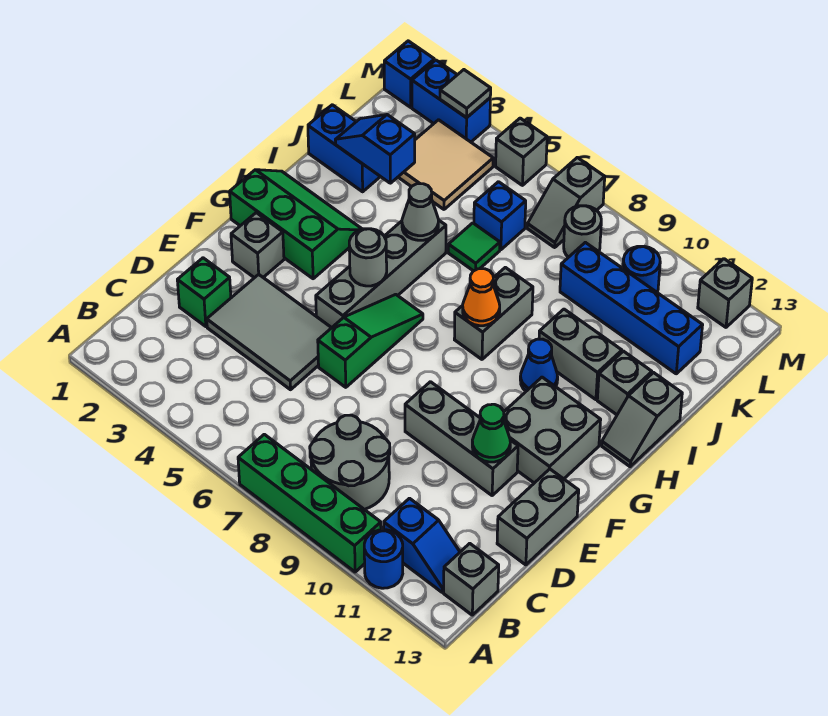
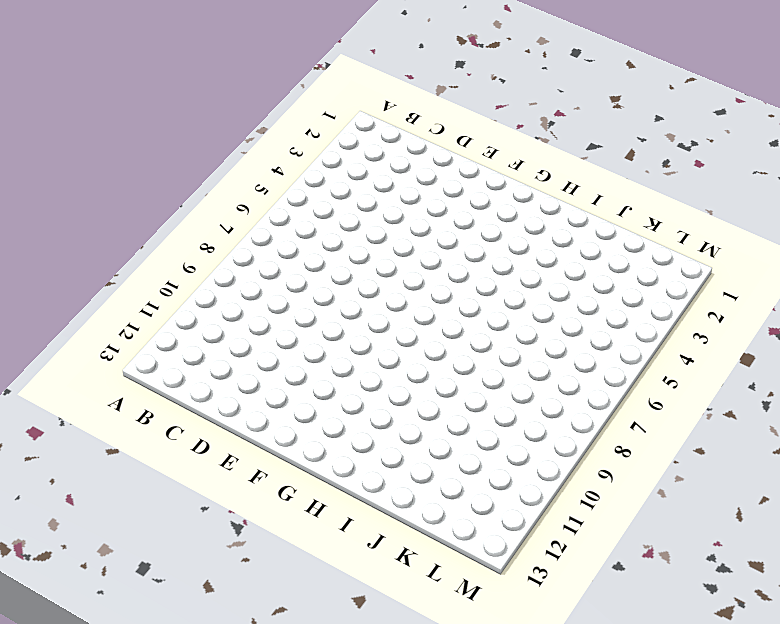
none -> green 1x4 brick [238,434,381,572]
none -> blue 1x1 round brick [364,530,403,588]
none -> grey 2x2 round brick [310,415,390,509]
none -> blue 1x2 slope [384,498,460,592]

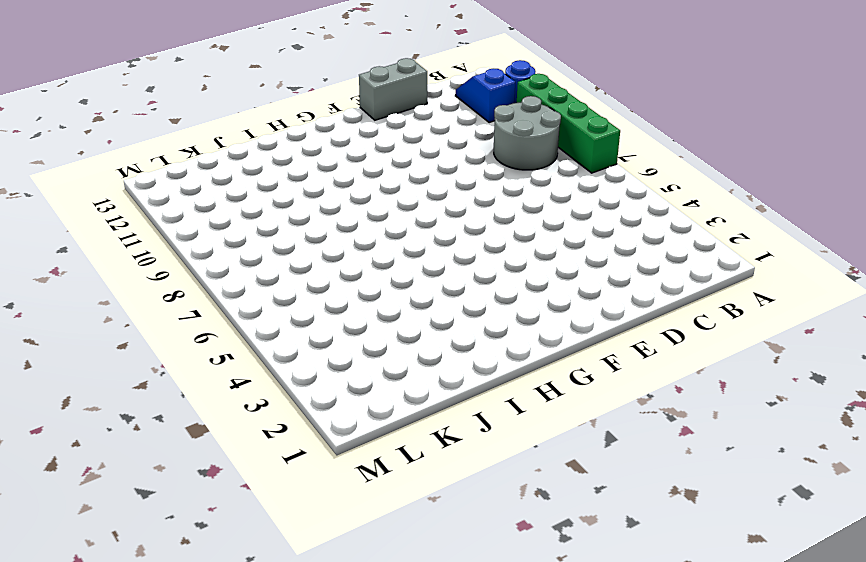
none -> grey 1x1 brick [444,543,499,615]
none -> green 1x1 brick [177,258,231,327]
none -> grey 2x3 tile [207,274,331,390]
none -> green 1x3 slope [318,294,423,387]

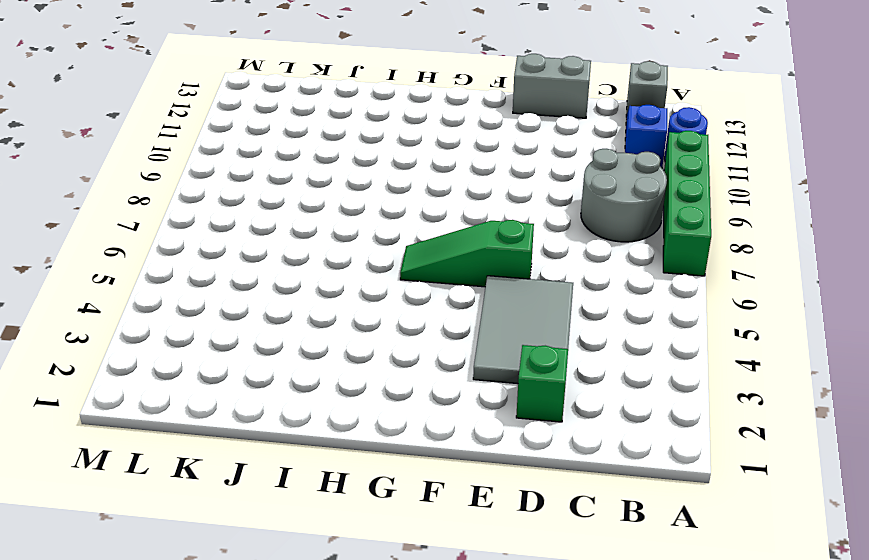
none -> grey 1x3 brick [405,382,518,495]
none -> grey 1x1 brick [231,213,284,278]
none -> grey 1x4 brick [316,220,446,328]
none -> grey 2x2 brick [504,377,601,483]

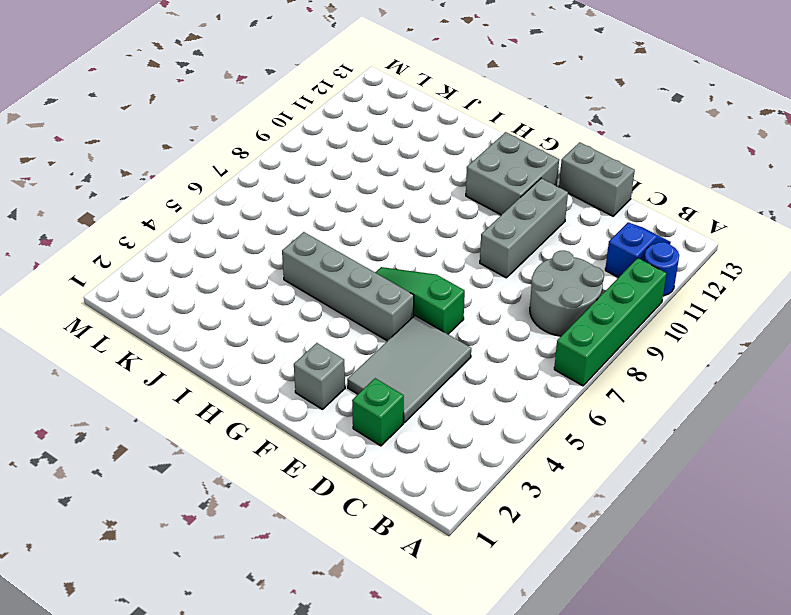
none -> grey 1x1 brick [444,543,499,615]
none -> green 2x3 slope [230,170,362,279]
none -> grey 1x2 brick [454,267,533,359]
none -> blue 1x1 cone [520,339,558,391]

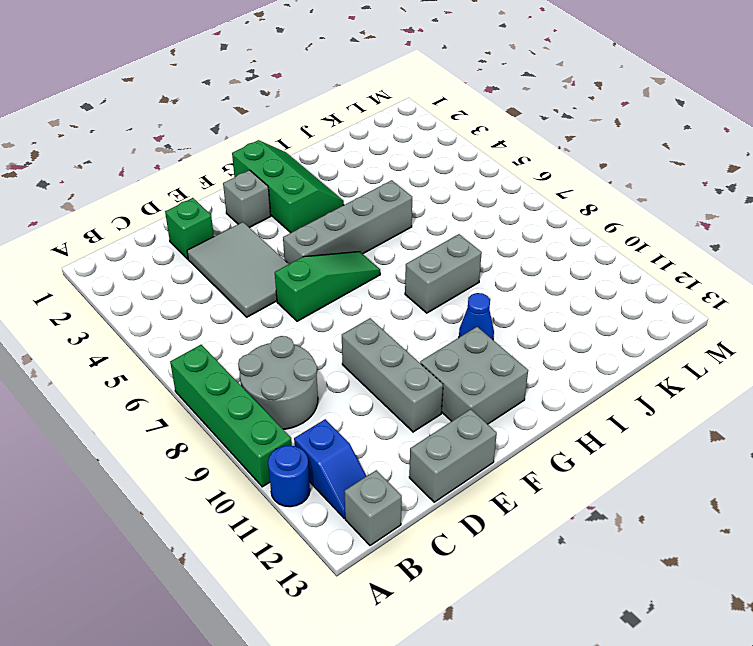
none -> grey 1x2 slope [602,373,682,467]
none -> grey 1x2 brick [539,309,622,400]
none -> grey 1x1 brick [597,351,652,415]
none -> blue 1x2 brick [308,105,380,192]

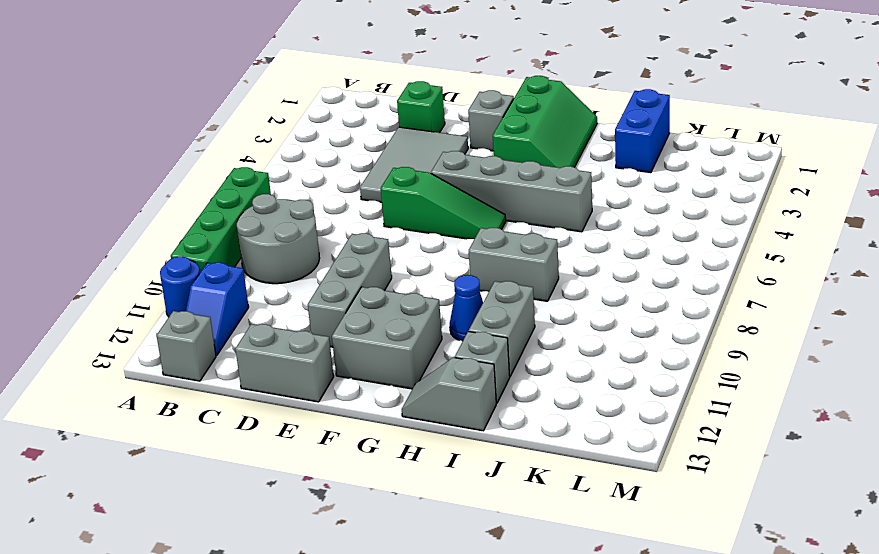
none -> green 1x1 tile [448,223,500,271]
none -> tan 2x2 tile [398,120,493,209]
none -> blue 1x1 brick [474,182,526,250]
none -> blue 1x4 brick [560,242,703,374]

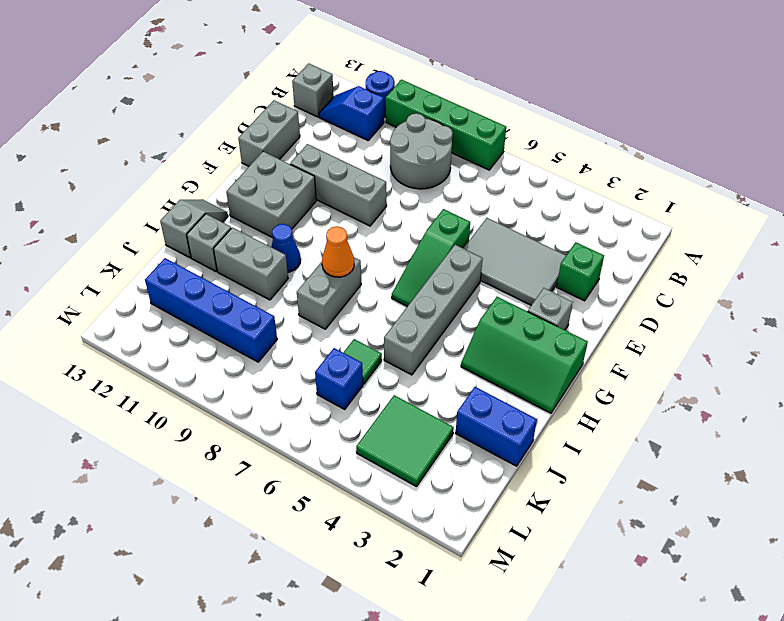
green 2x2 tile [356,395,454,487] -> tan 2x2 tile [398,120,493,209]
none -> grey 1x2 slope [527,158,605,247]
none -> grey 1x1 round brick [564,206,601,257]
none -> blue 1x1 round brick [623,246,660,292]
none -> blue 1x1 brick [384,41,434,107]

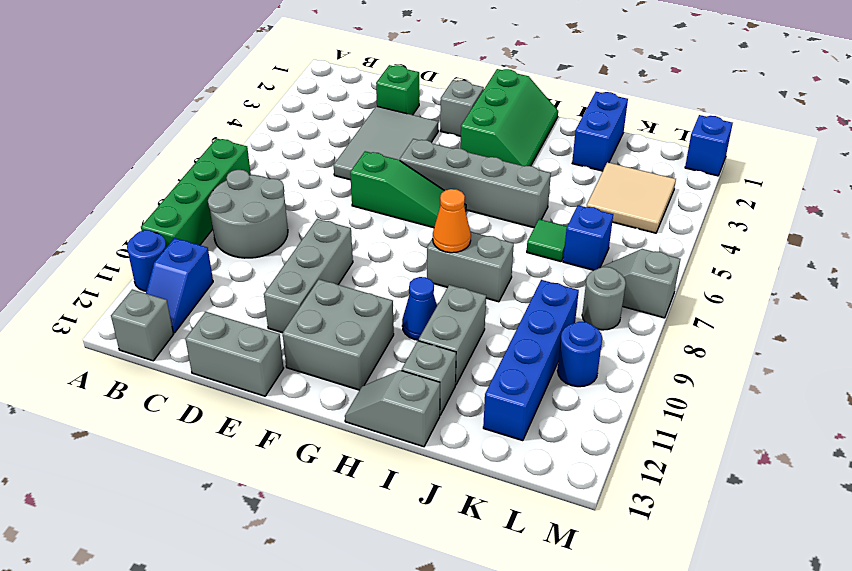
none -> blue 1x2 brick [412,60,490,142]
none -> grey 1x1 brick [496,118,547,185]
none -> grey 1x1 brick [698,259,752,327]
none -> green 1x1 cone [472,404,510,462]

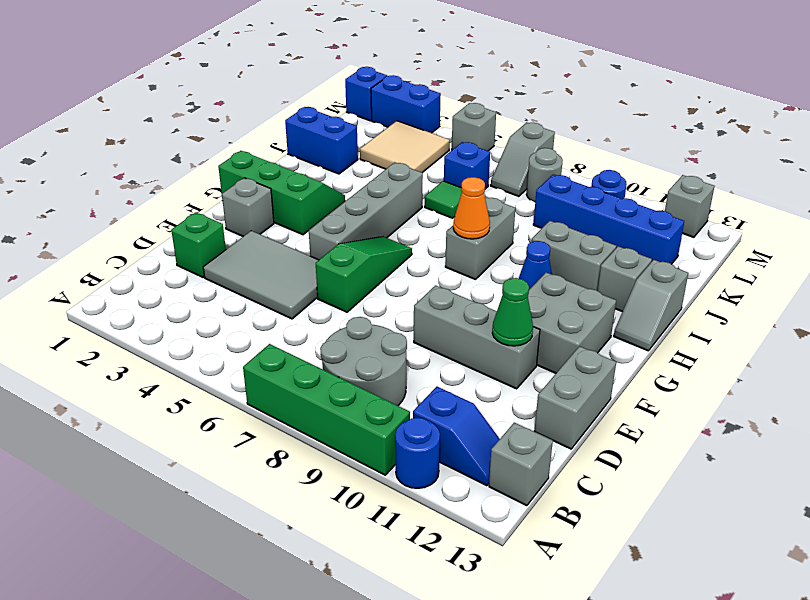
none -> grey 1x1 round brick [349,229,387,286]
none -> grey 1x1 cone [402,184,438,240]
none -> blue 1x2 slope [335,115,415,183]
none -> grey 1x1 tile [440,70,491,118]

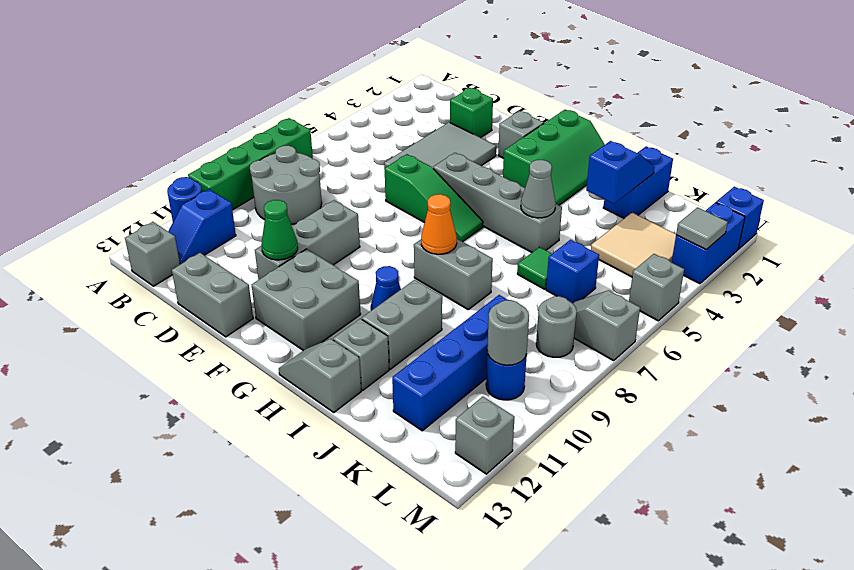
grey 1x1 round brick [487,300,529,365] -> grey 1x1 round brick moved to [349,229,387,286]

